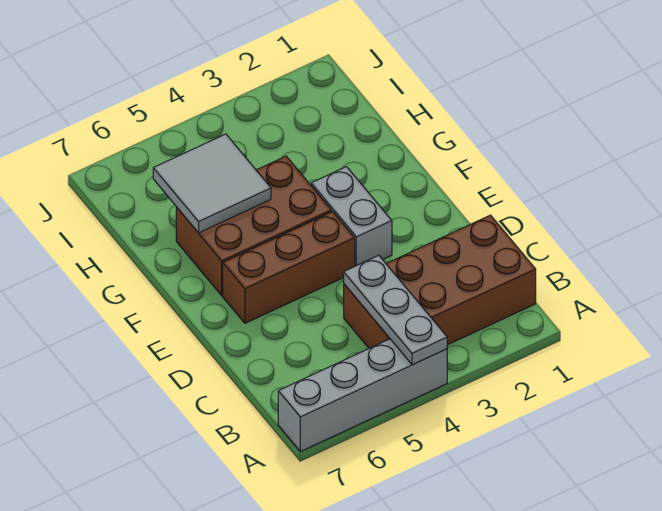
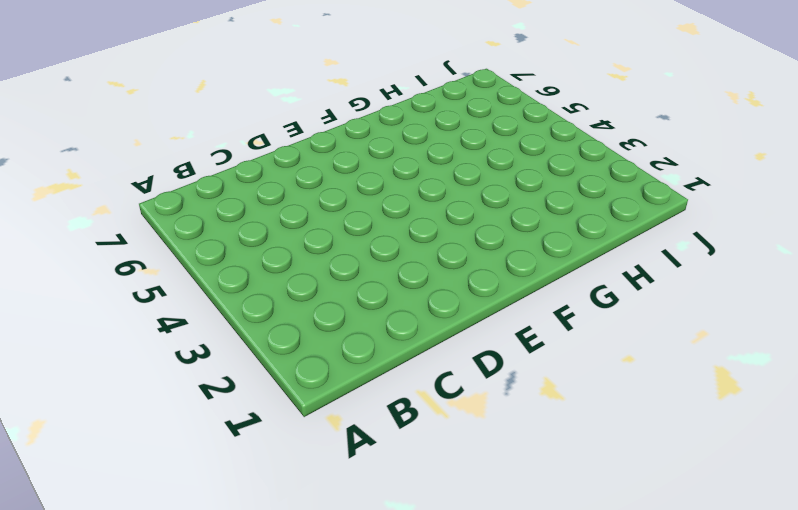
none -> grey 1x4 brick [278,339,447,452]
none -> brown 2x4 brick [344,215,536,348]

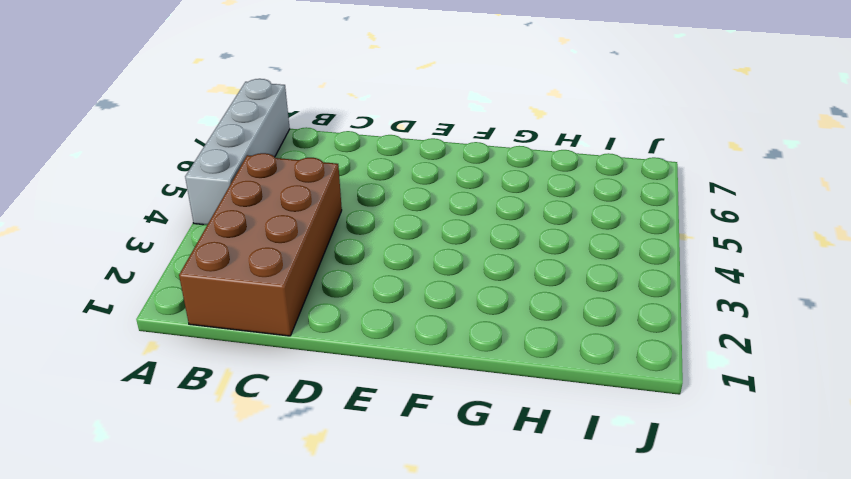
none -> grey 1x2 brick [311,167,392,266]
none -> brown 1x3 brick [223,212,355,323]

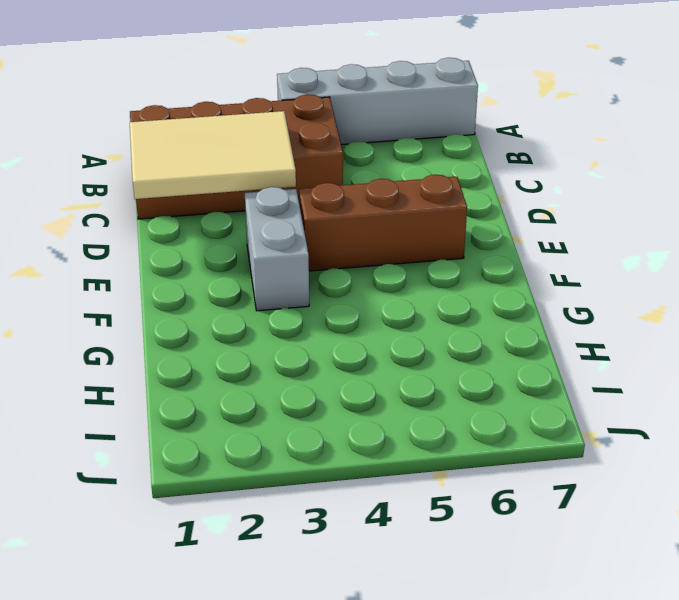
tan 2x3 tile [130,111,296,199] -> none
none -> brown 2x3 brick [176,156,331,295]
none -> grey 1x3 plate [344,255,447,365]

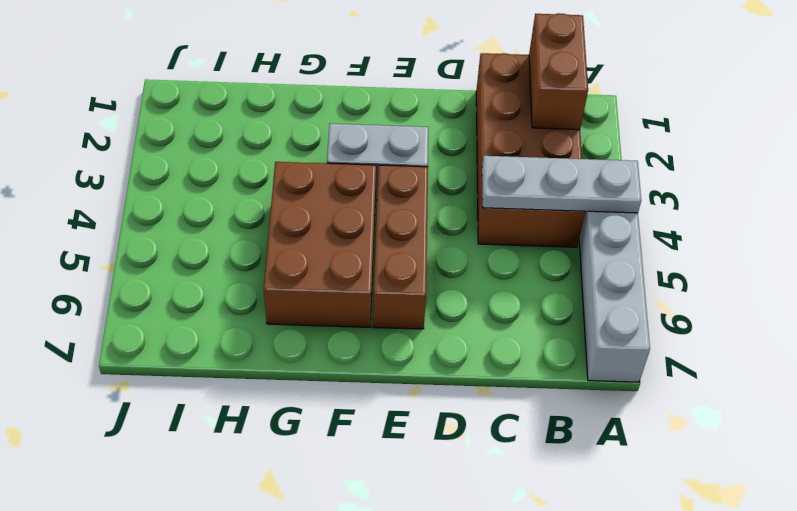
brown 1x2 brick [529,13,588,130] -> none
none -> grey 2x2 tile [153,134,271,233]

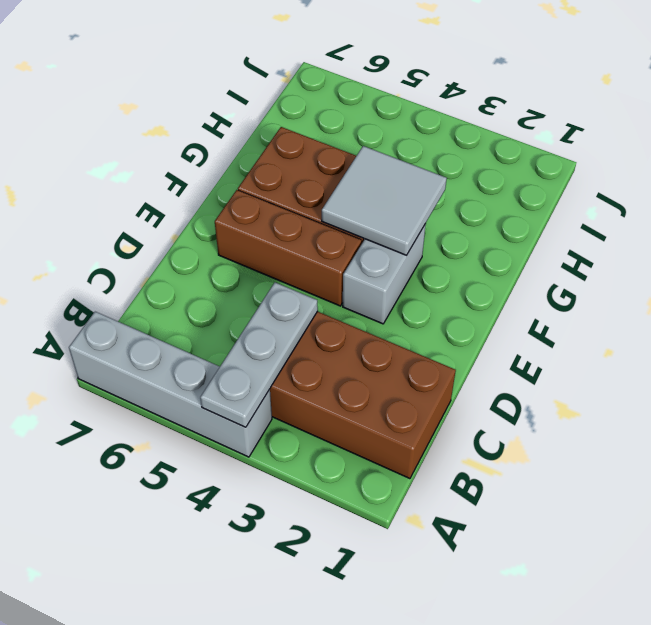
grey 2x2 tile [322,146,447,255] -> grey 2x2 tile moved to [153,134,271,233]

